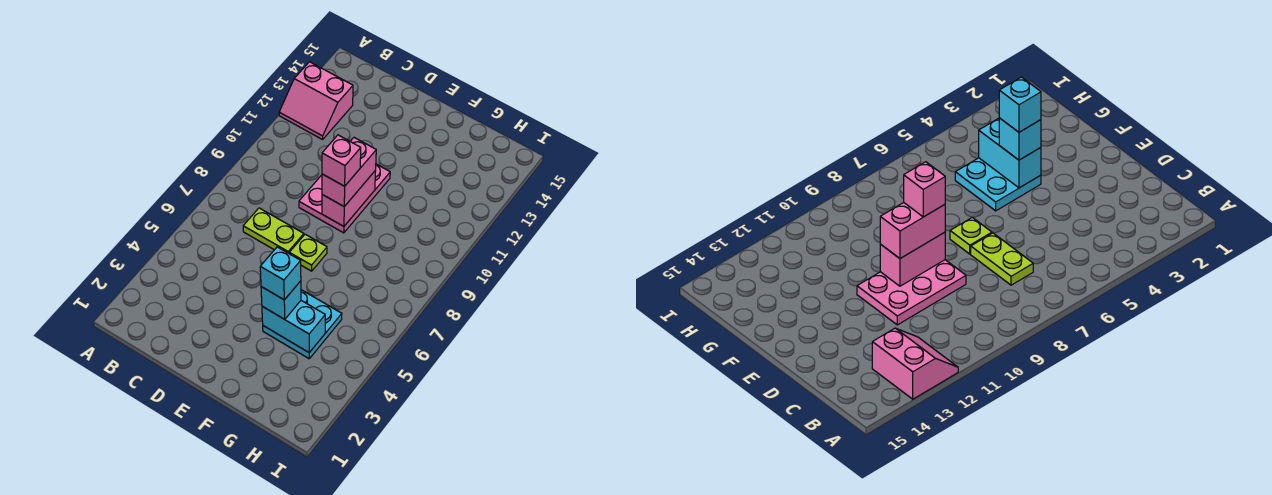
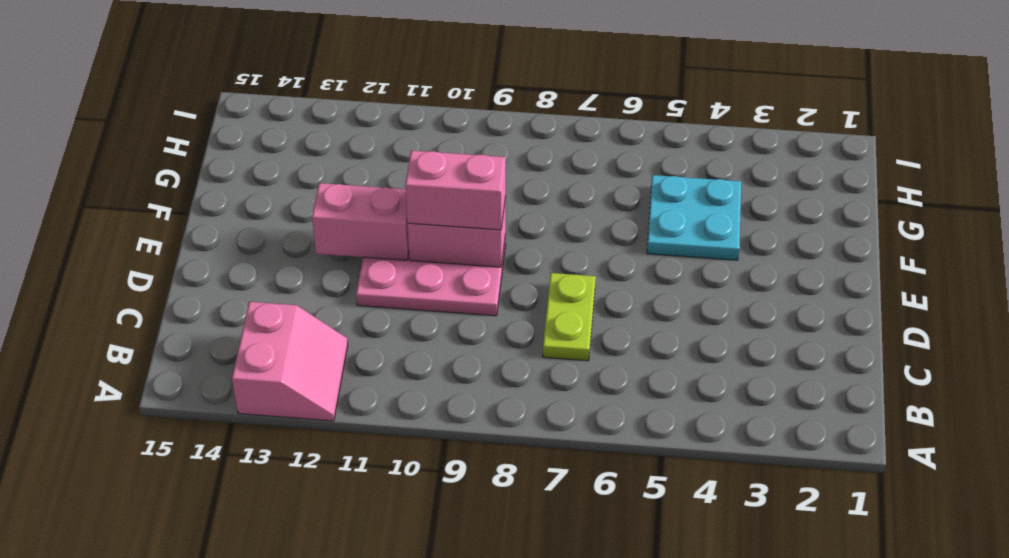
pink 1x2 brick [312,183,409,260] -> none
none -> lime 1x1 plate [289,234,327,271]
none -> cyan 1x2 brick [262,301,325,353]

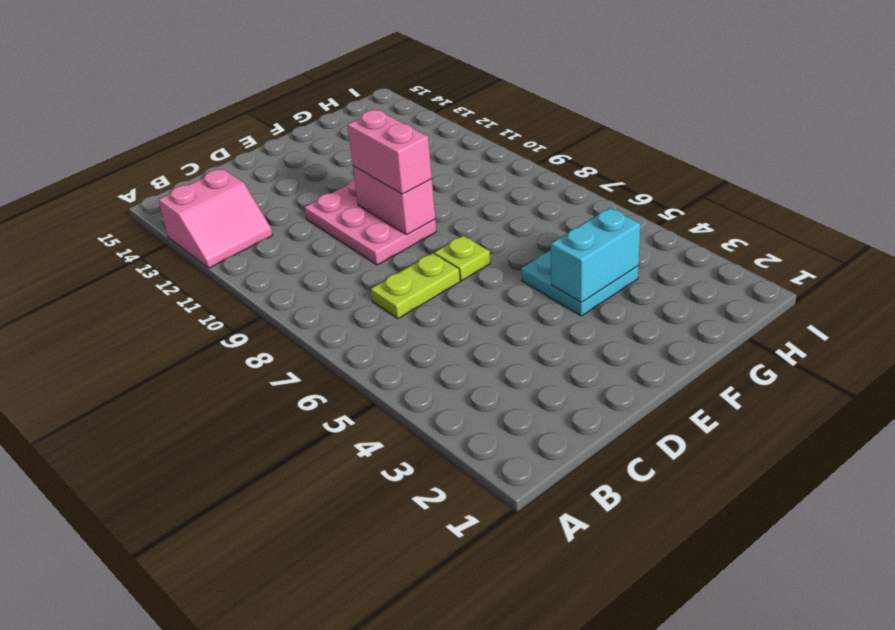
none -> cyan 1x1 brick [261,281,301,319]
none -> pink 1x1 brick [322,135,361,186]

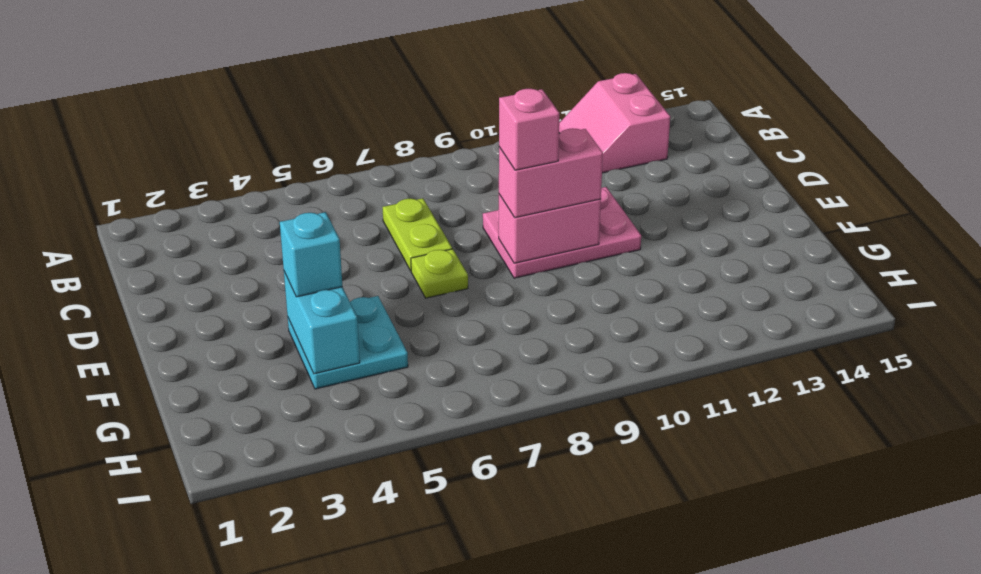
none -> cyan 1x1 brick [260,247,301,300]

